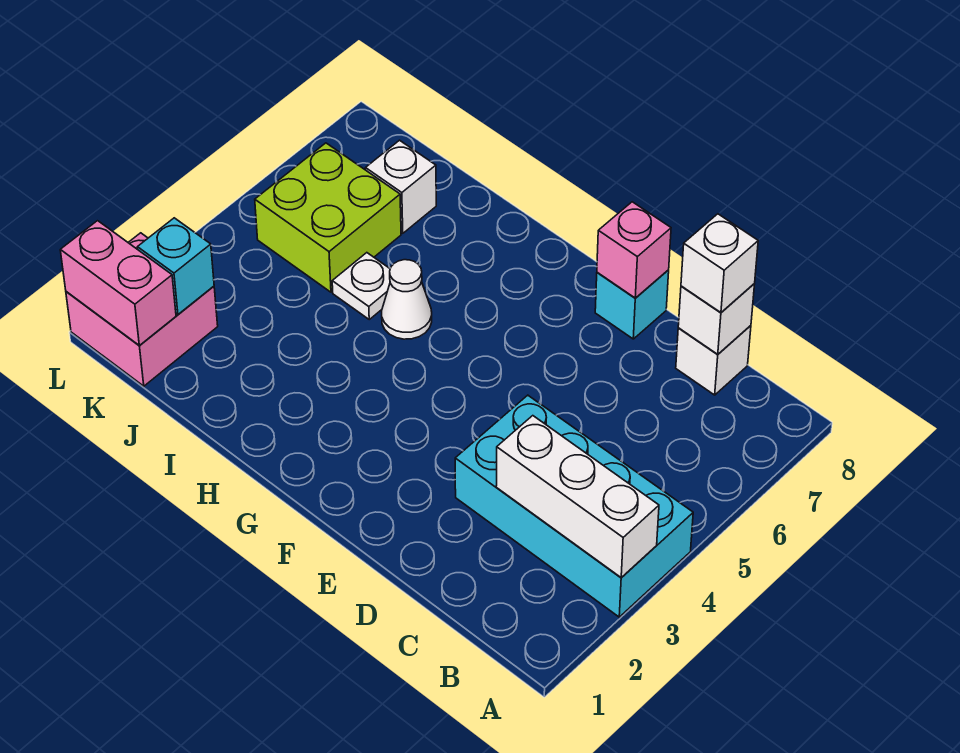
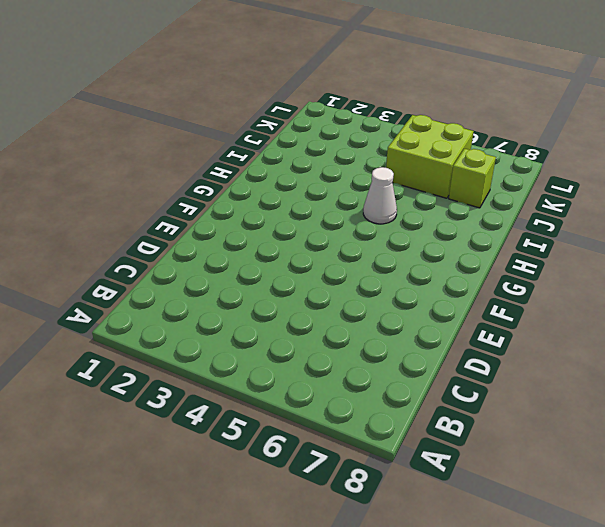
lime 1x1 brick [449,149,496,208] -> white 1x1 brick [366,140,436,233]
none -> cyan 2x4 brick [455,395,693,617]
none -> white 1x1 brick [676,326,751,395]
none -> cyan 1x1 brick [595,270,669,339]

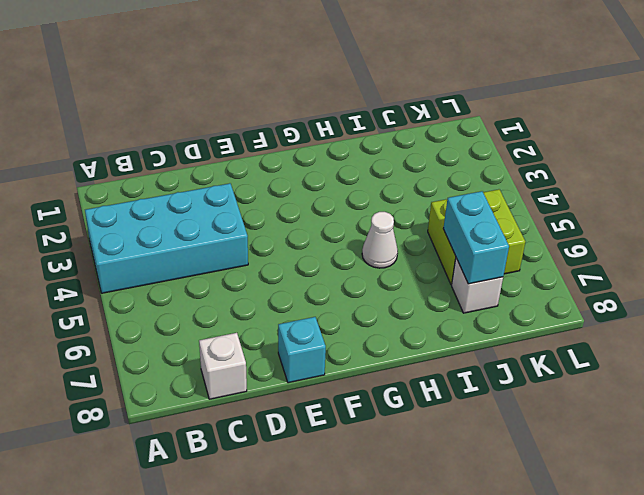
cyan 1x2 brick [443,191,509,284] -> none
none -> white 1x1 plate [332,253,390,319]
none -> pink 2x2 brick [66,233,218,386]
none -> white 1x3 brick [496,416,659,578]

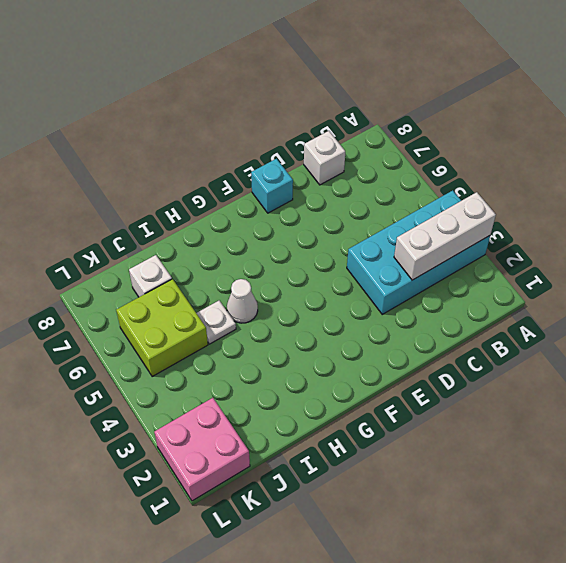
none -> white 1x1 brick [678,284,755,354]
none -> pink 1x1 brick [597,202,671,298]
none -> pink 1x2 brick [60,221,176,345]

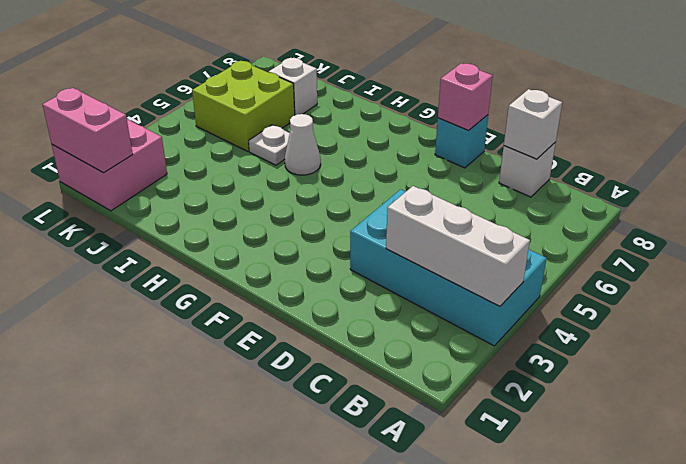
none -> cyan 1x1 brick [138,218,214,314]
none -> white 1x1 brick [681,214,758,313]

